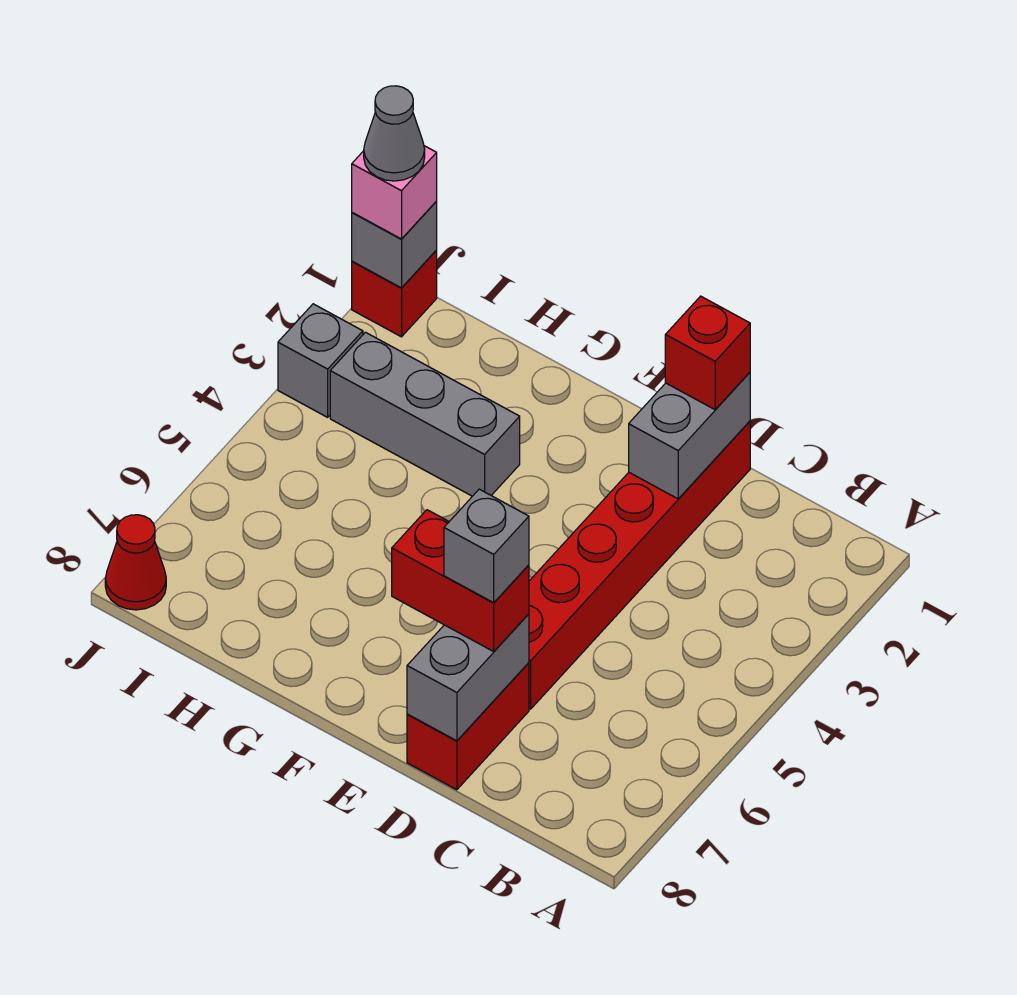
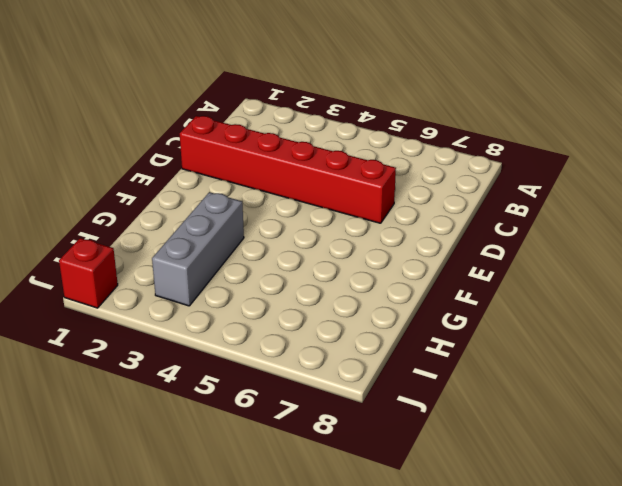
none -> red 1x2 brick [407,663,529,790]
none -> grey 1x1 brick [278,304,363,417]
none -> red 1x1 cone [105,515,166,610]

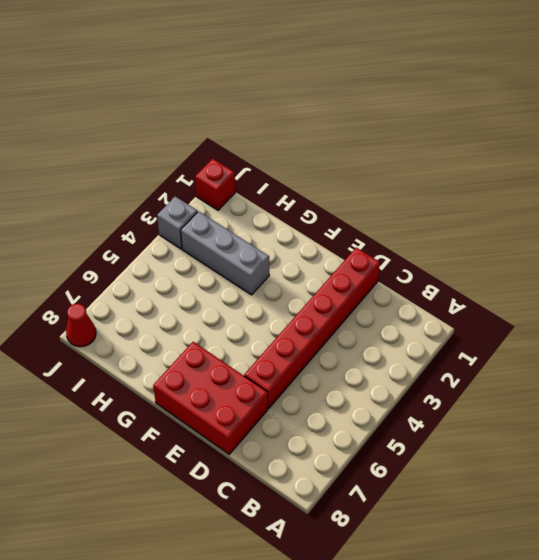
red 2x3 brick [153,342,268,454] -> red 1x2 brick [407,663,529,790]
none -> grey 1x2 brick [629,372,750,499]
none -> grey 1x2 brick [407,614,529,741]
none -> grey 1x1 brick [352,202,437,288]

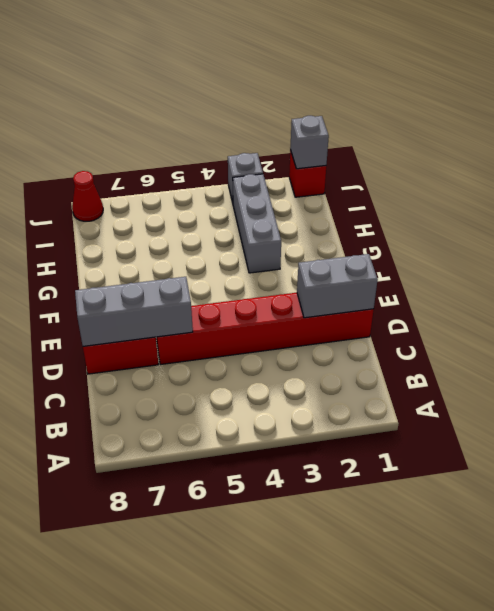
grey 1x3 brick [75,277,193,346] -> grey 1x2 brick [407,614,529,741]
none -> red 1x1 brick [665,296,750,410]
none -> red 1x2 brick [392,510,529,651]
none -> pink 1x1 brick [352,146,437,239]

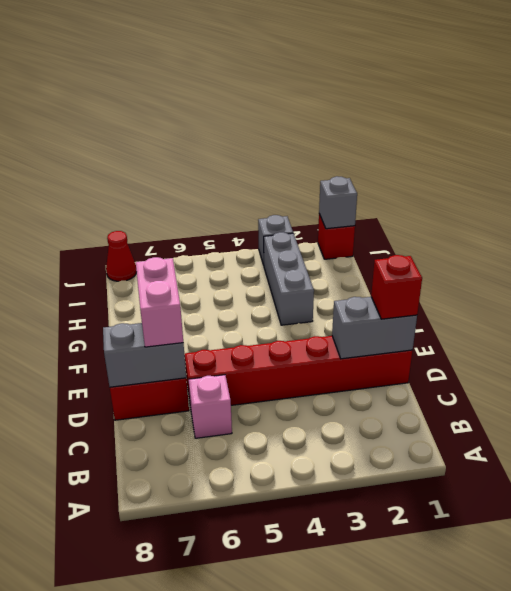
pink 1x1 brick [189,375,232,438] -> pink 1x1 brick moved to [352,146,437,239]
pink 1x2 brick [136,257,183,347] -> red 1x2 brick [392,510,529,651]
none -> grey 1x1 brick [444,489,529,603]
none -> grey 1x1 cone [364,86,425,181]

